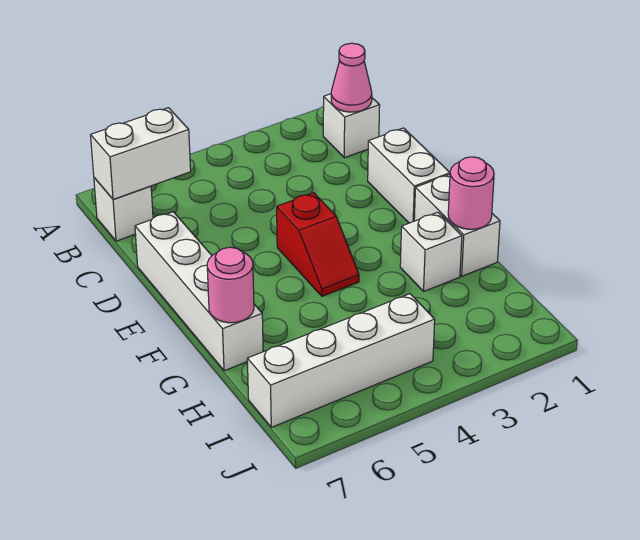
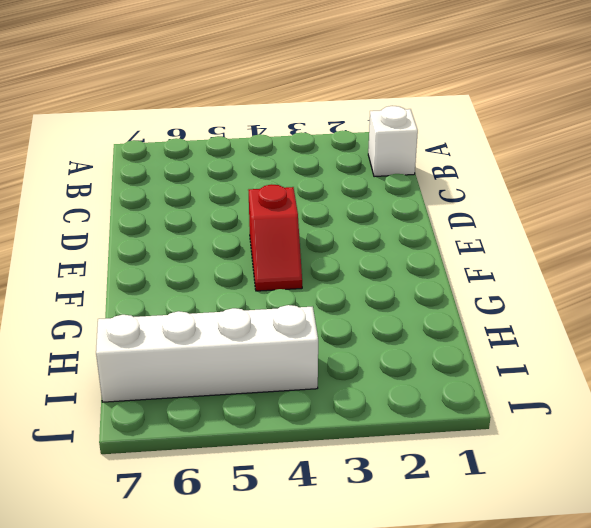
none -> white 1x1 brick [94,178,153,241]
none -> white 1x2 brick [368,128,450,223]
none -> white 1x4 brick [135,212,263,371]

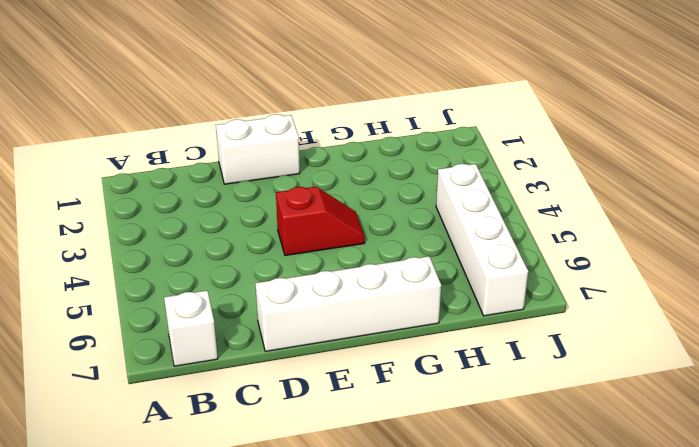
none -> white 1x1 brick [323,94,380,158]
none -> white 1x2 brick [414,175,500,276]
none -> white 1x1 brick [400,212,462,291]

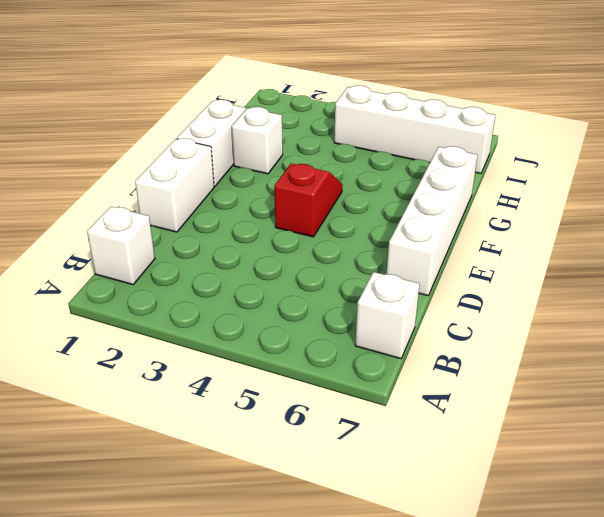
none -> pink 1x1 cone [331,43,372,112]
none -> white 1x2 brick [91,108,191,199]
none -> pink 1x1 round brick [448,157,494,229]

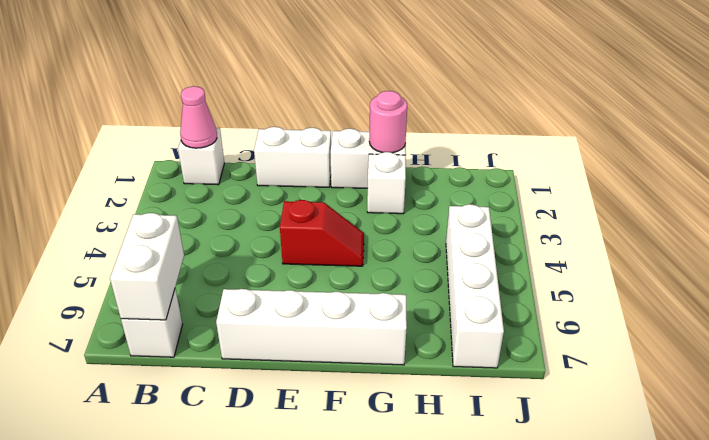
none -> pink 1x1 round brick [207,247,254,323]

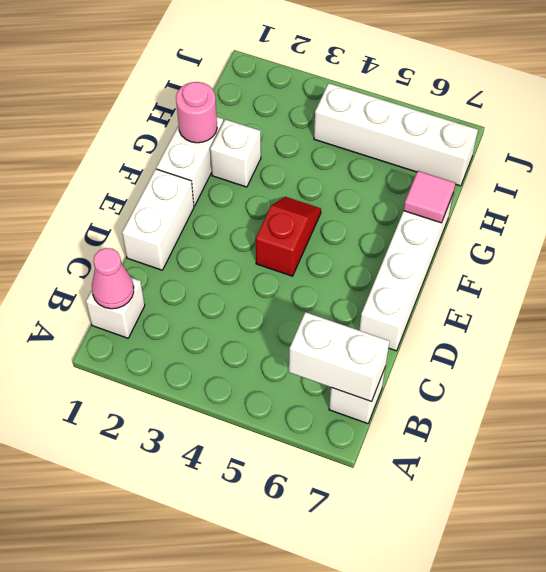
pink 1x1 tile [404,171,455,223] -> pink 1x1 round brick [207,247,254,323]

